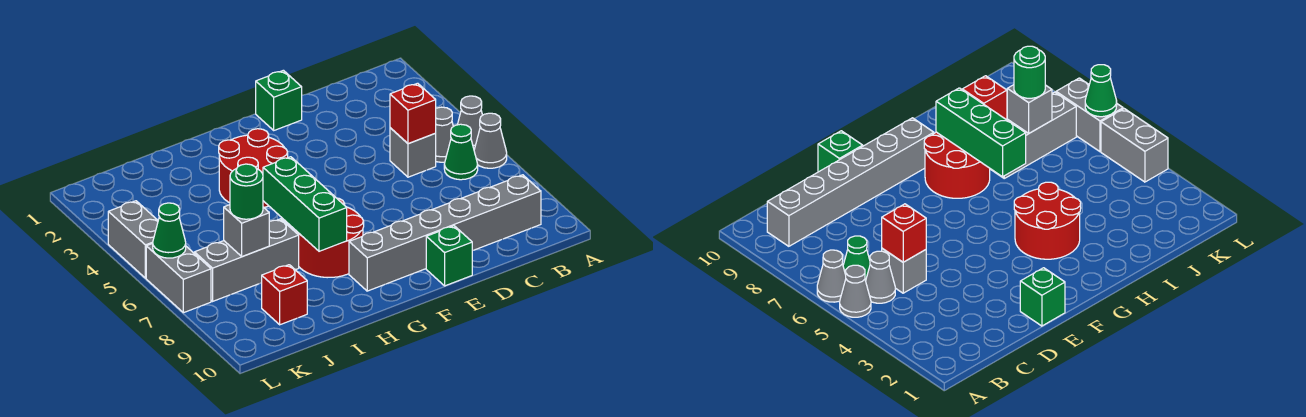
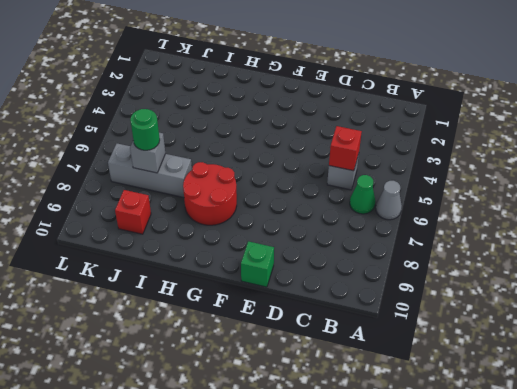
none -> grey 1x1 cone [457,96,482,149]
none -> grey 1x1 cone [436,107,453,162]
none -> grey 1x6 brick [349,175,541,291]

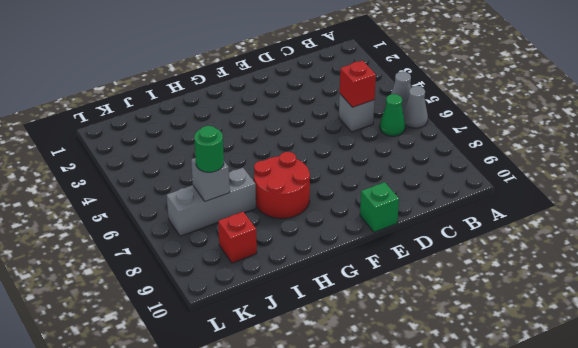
none -> grey 1x1 cone [436,107,453,162]
none -> grey 1x6 brick [349,175,541,291]
none -> green 1x1 brick [256,70,302,130]

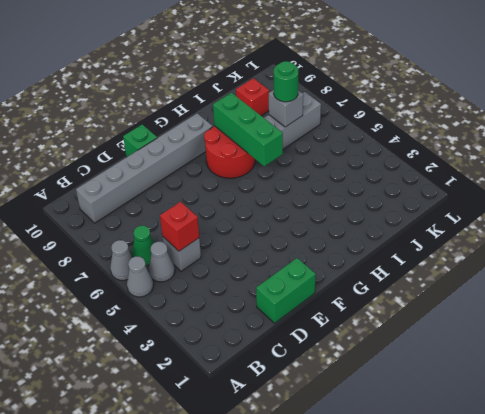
green 1x2 brick [256,258,316,323] -> green 1x1 brick [256,70,302,130]
none -> red 2x2 round brick [219,129,288,207]
none -> grey 1x2 brick [108,201,158,278]
none -> grey 1x2 brick [146,243,211,313]

